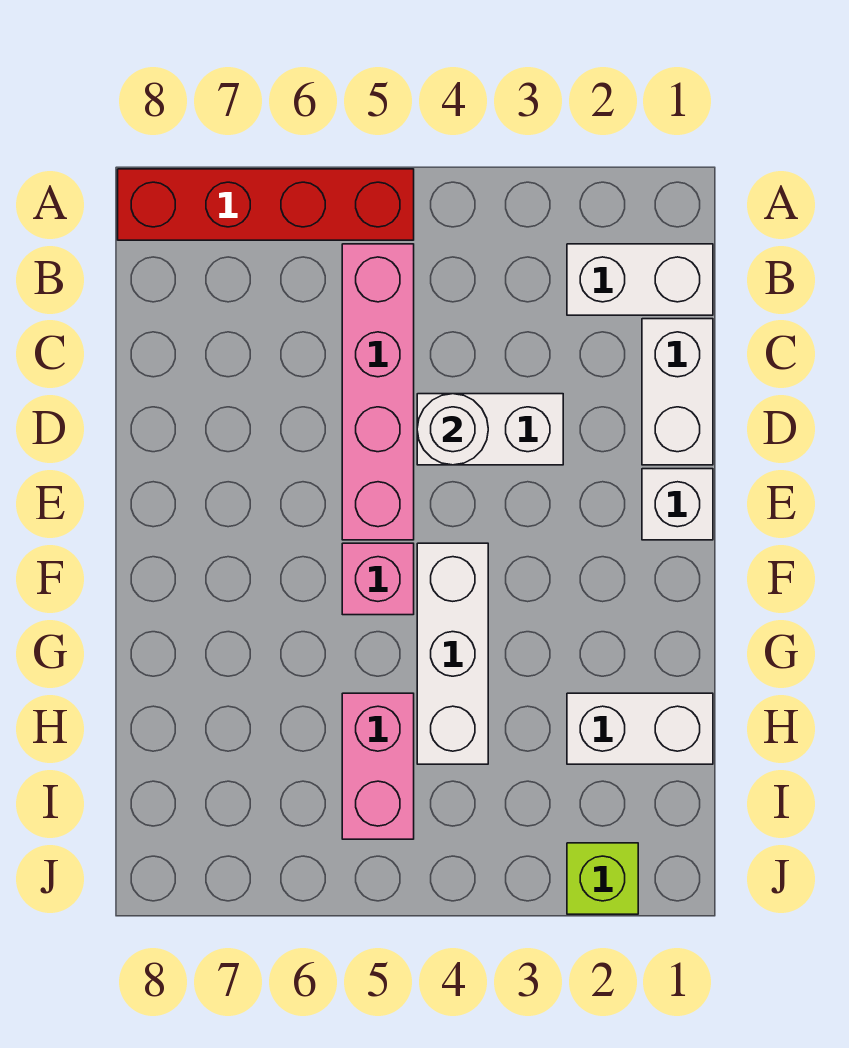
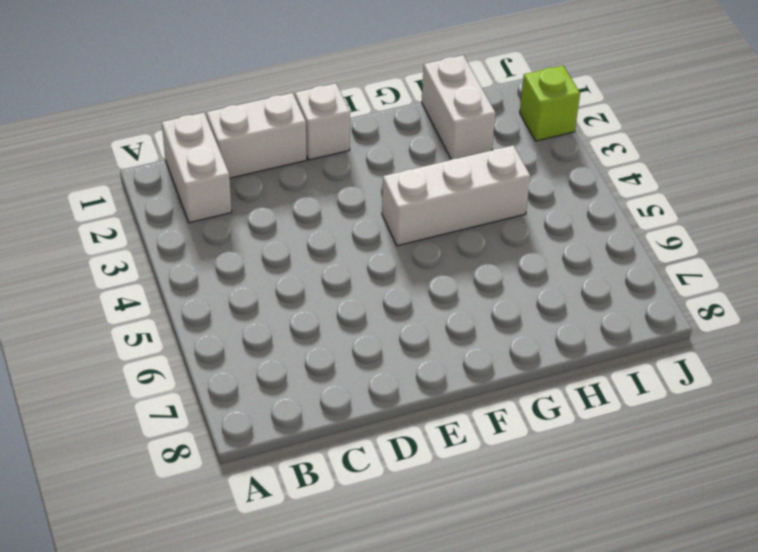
none -> red 1x4 brick [118,169,414,240]
none -> pink 1x4 brick [342,244,414,540]
none -> white 1x2 brick [417,394,563,465]

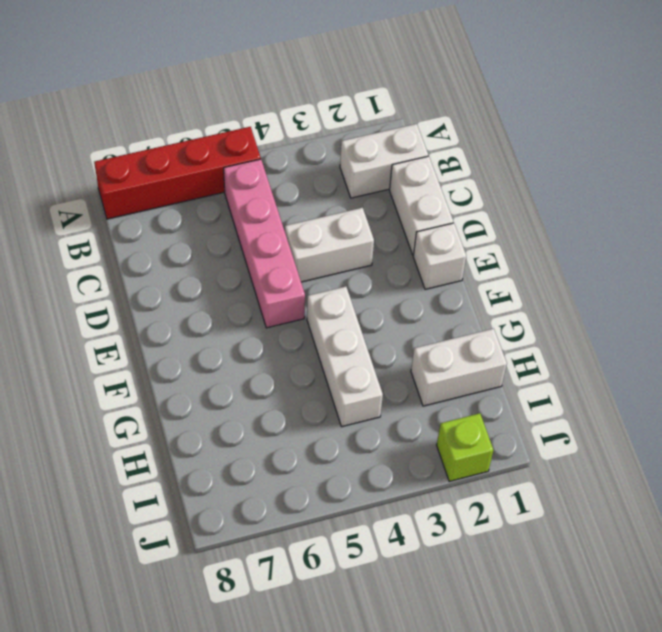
none -> pink 1x1 brick [342,543,414,615]
none -> pink 1x2 brick [342,693,414,839]
none -> white 1x1 round brick [417,394,488,465]

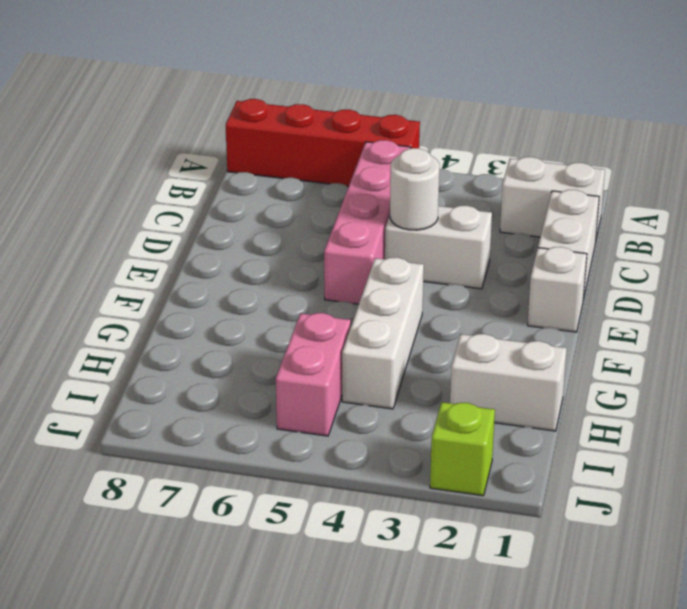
none -> pink 1x1 brick [342,543,414,615]

